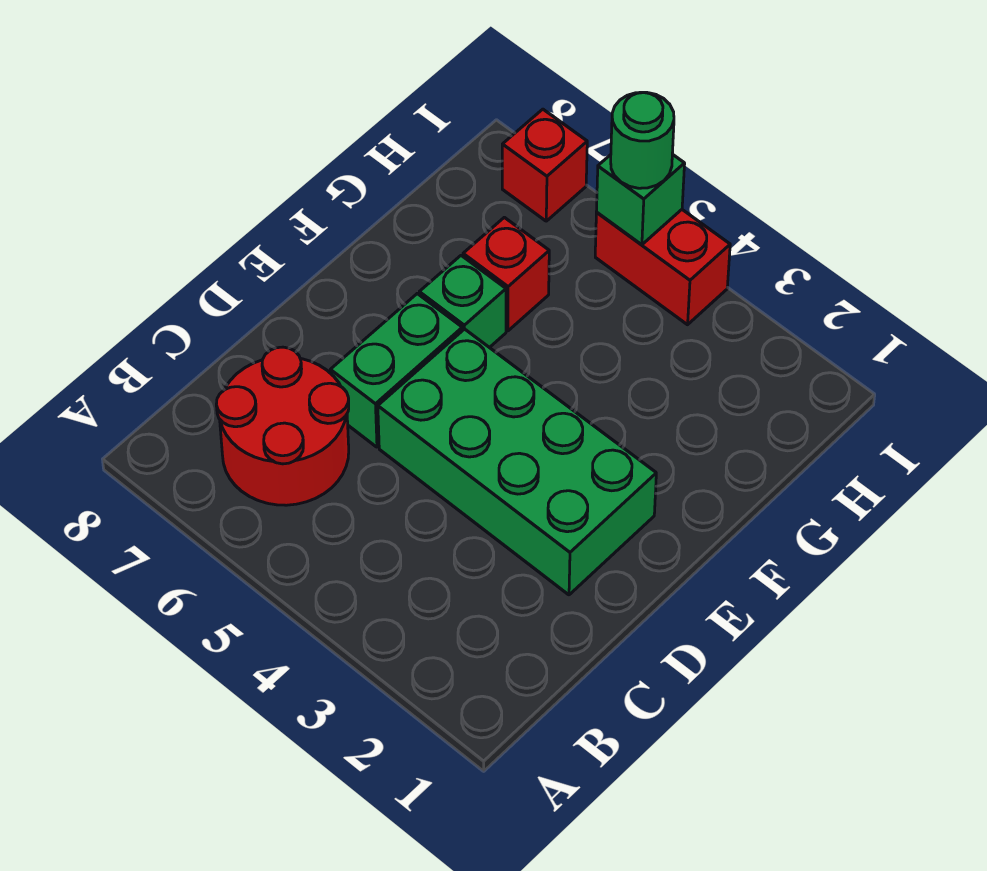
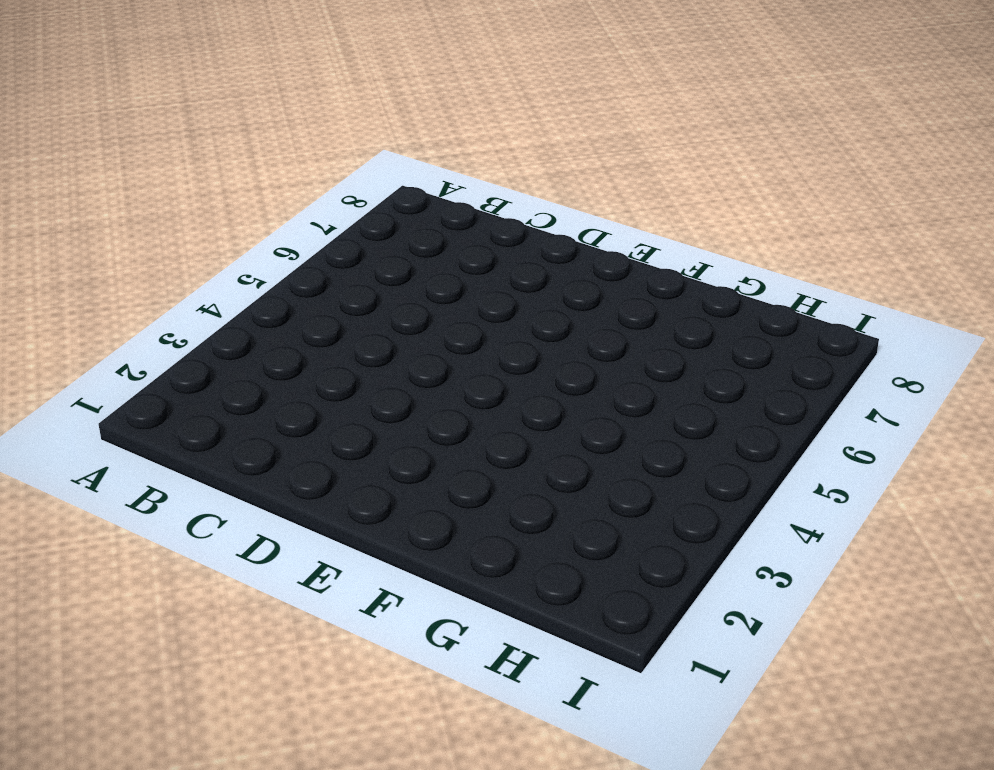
none -> red 2x2 round brick [216,347,349,505]
none -> green 2x4 brick [378,329,656,595]

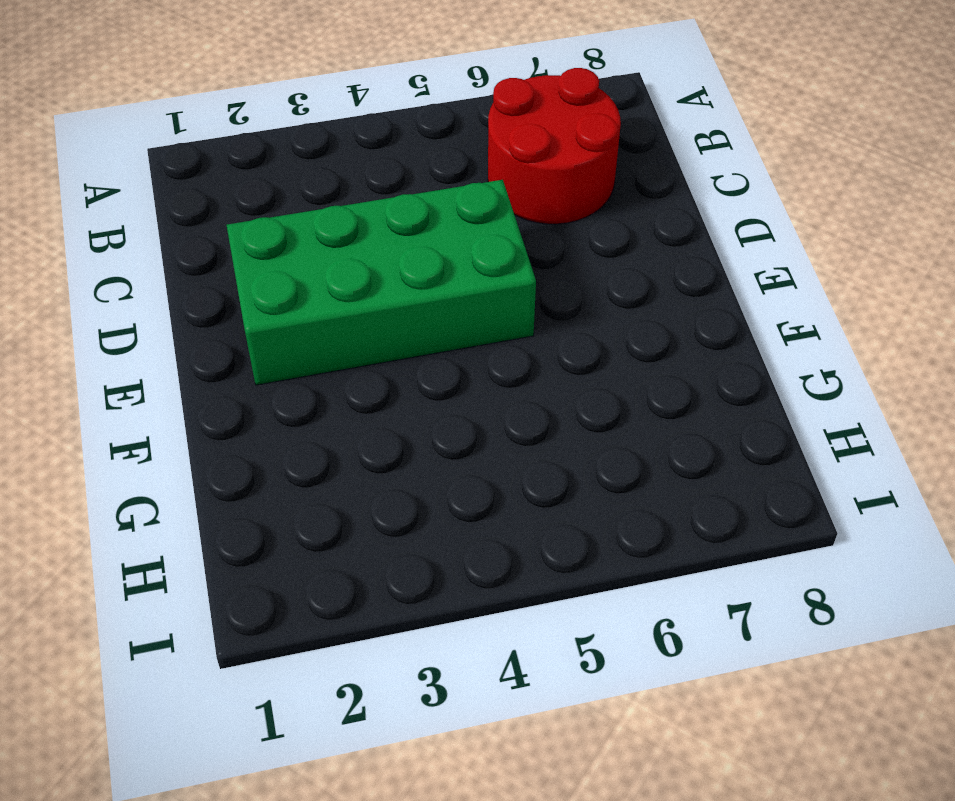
none -> green 1x2 brick [330,294,462,447]
none -> green 1x1 brick [419,256,506,348]

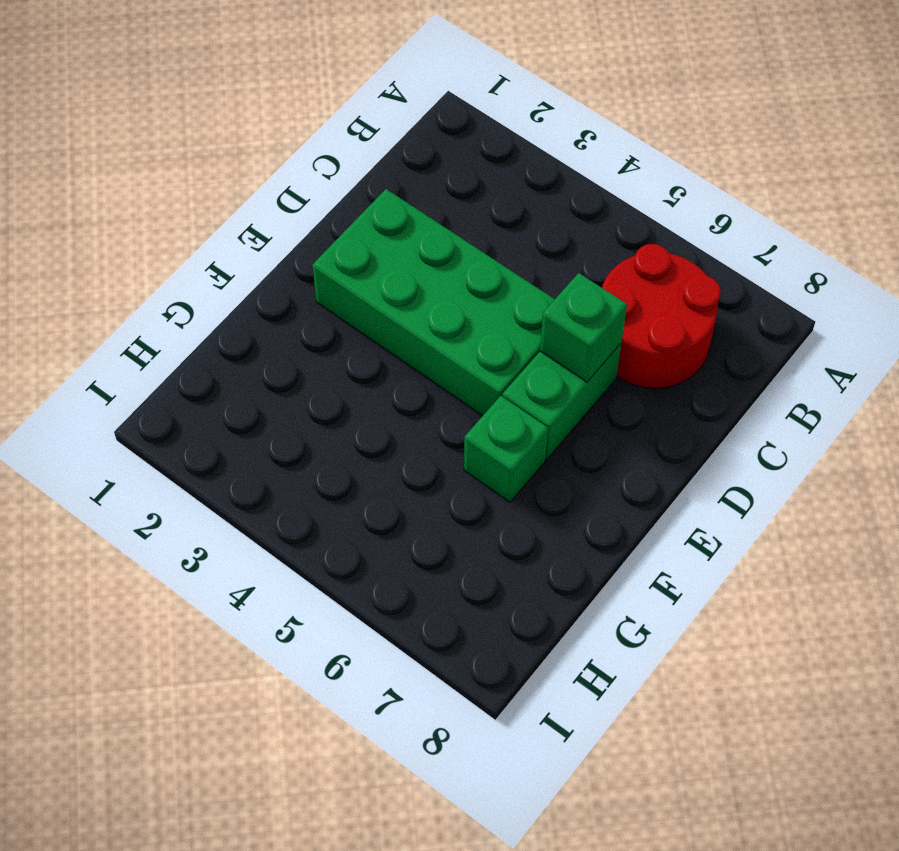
green 1x1 brick [540,273,627,382] -> green 1x1 brick moved to [596,154,685,245]
none -> red 1x1 brick [463,217,549,331]
none -> red 1x2 brick [595,210,730,325]

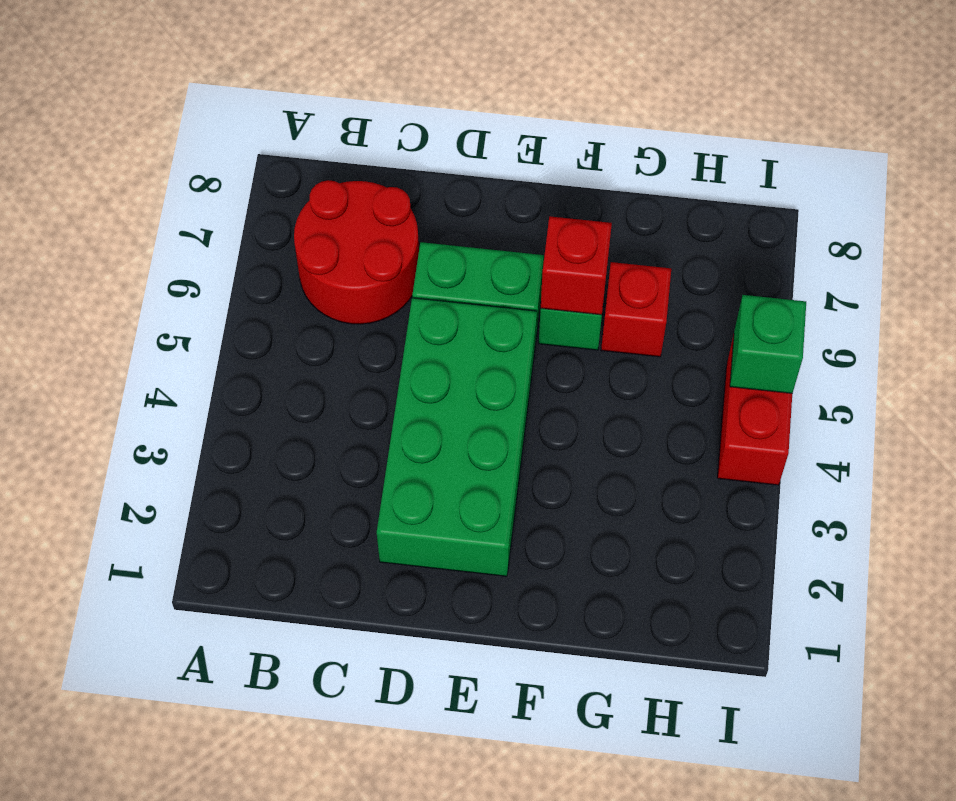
red 1x1 brick [541,216,612,315] -> red 1x1 brick moved to [502,109,587,221]
none -> green 1x1 round brick [611,92,674,188]

